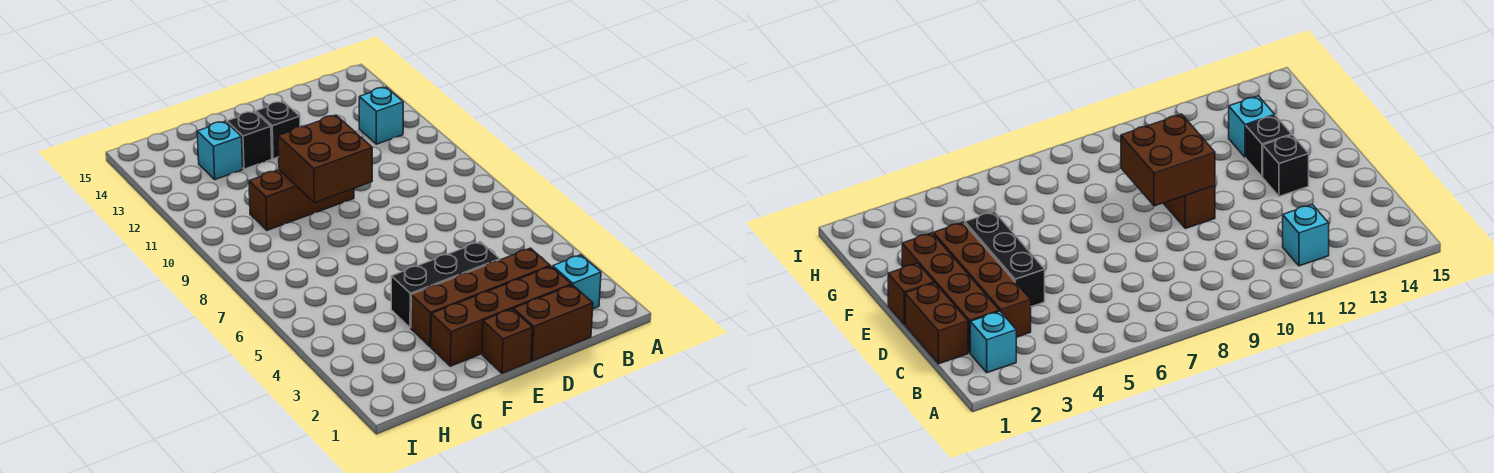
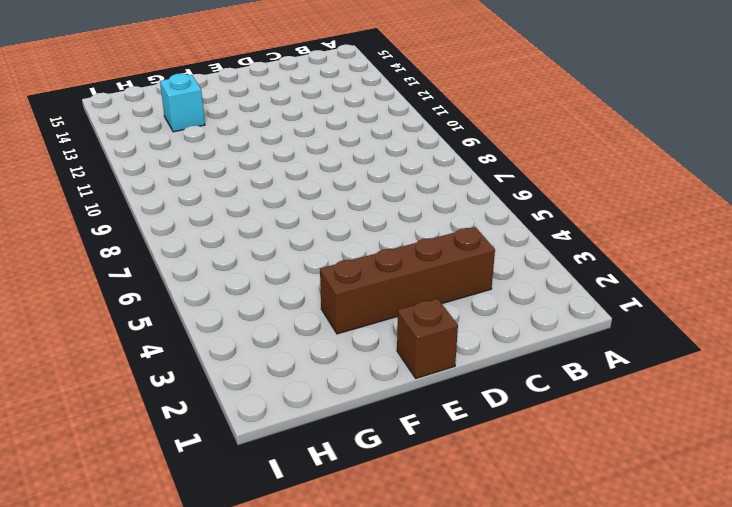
none -> cyan 1x1 brick [553,255,601,309]
none -> cyan 1x1 brick [359,87,403,144]
none -> brown 1x2 brick [514,285,593,361]

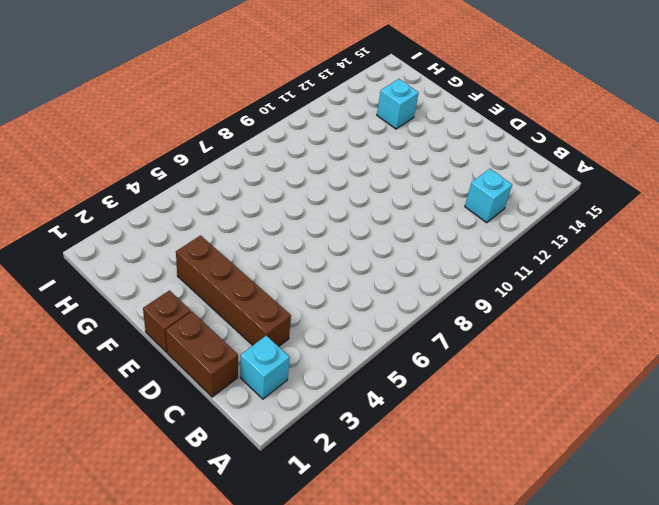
none -> brown 1x4 brick [431,266,571,366]
none -> black 1x3 brick [391,242,500,328]
none -> brown 1x3 brick [249,170,354,230]

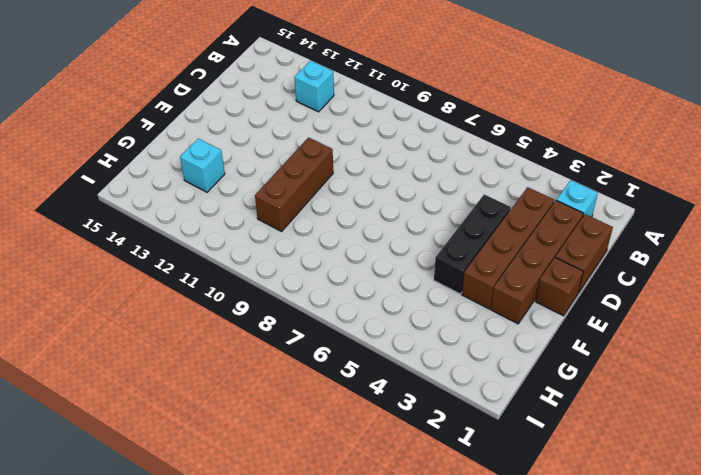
none -> black 1x1 brick [256,101,300,159]
none -> black 1x1 brick [227,111,272,169]
none -> brown 2x2 brick [278,115,372,203]

